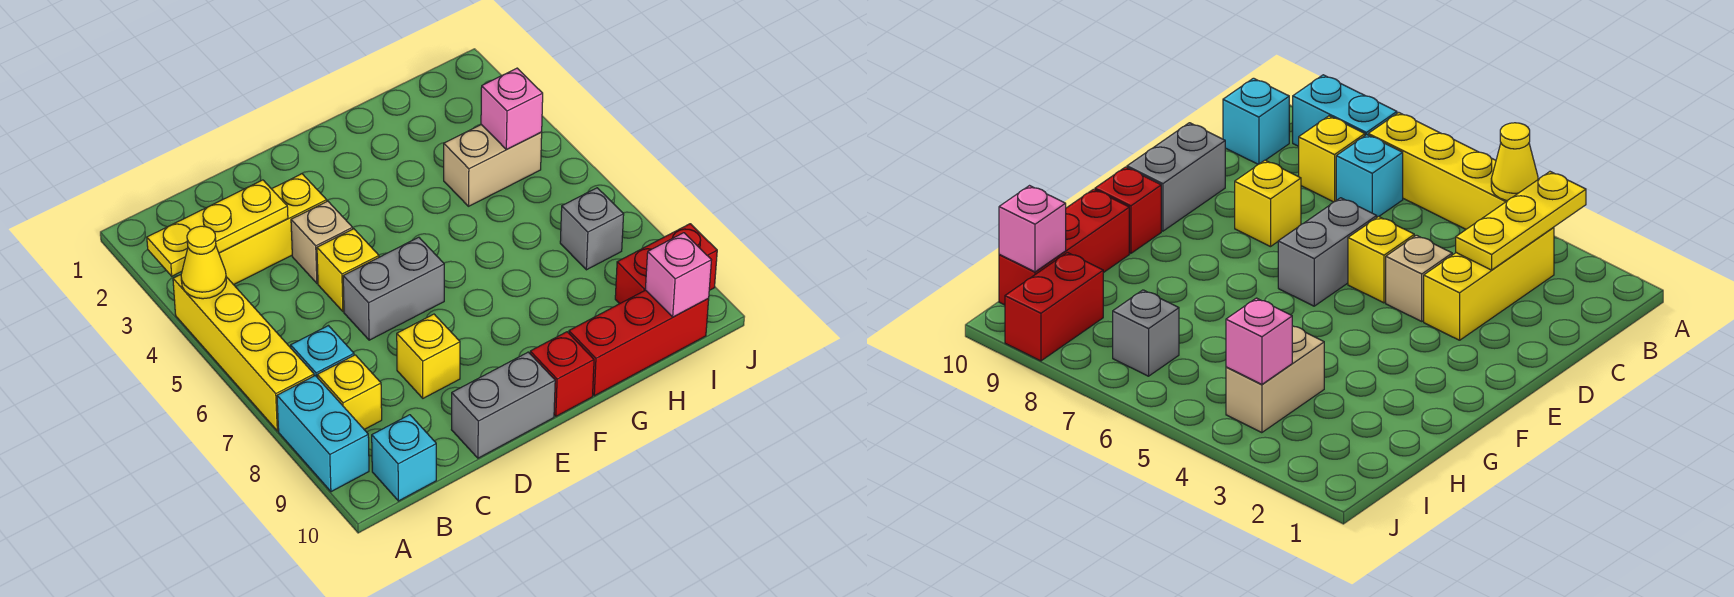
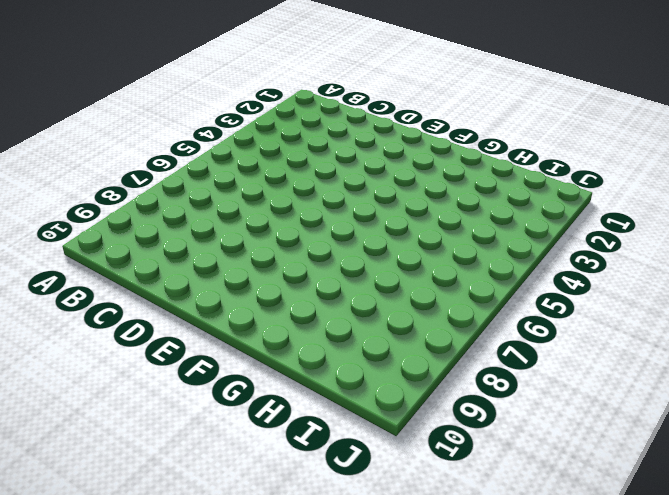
none -> yellow 1x4 brick [173,275,314,431]
none -> cyan 1x2 brick [277,376,369,492]
none -> yellow 1x3 brick [219,174,327,285]

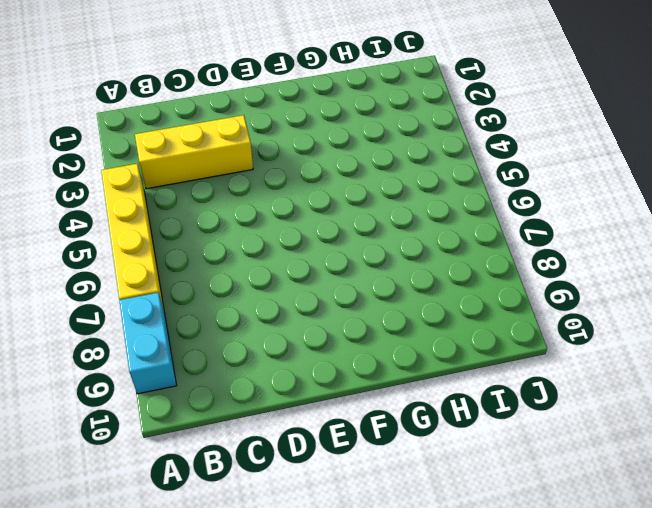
none -> cyan 1x1 brick [291,326,354,377]
none -> yellow 1x1 brick [317,355,382,429]
none -> cyan 1x1 brick [372,415,436,501]

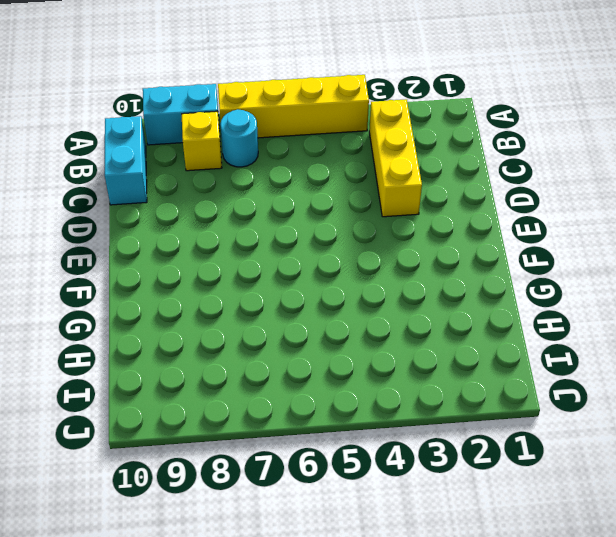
cyan 1x1 round brick [220,109,258,167] -> cyan 1x1 brick [291,326,354,377]
cyan 1x2 brick [105,116,147,205] -> cyan 1x1 brick [372,415,436,501]
none -> tan 1x1 brick [291,201,353,283]
none -> yellow 1x1 brick [317,229,379,312]
none -> grey 1x2 brick [343,237,444,340]

